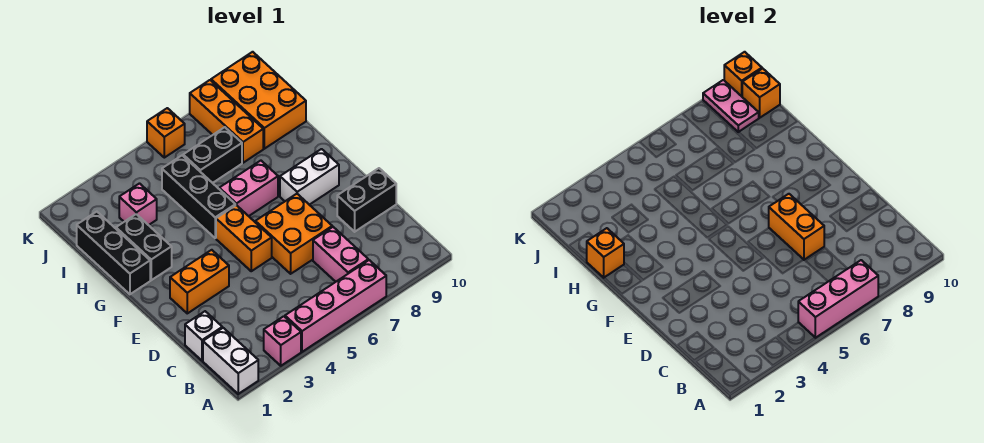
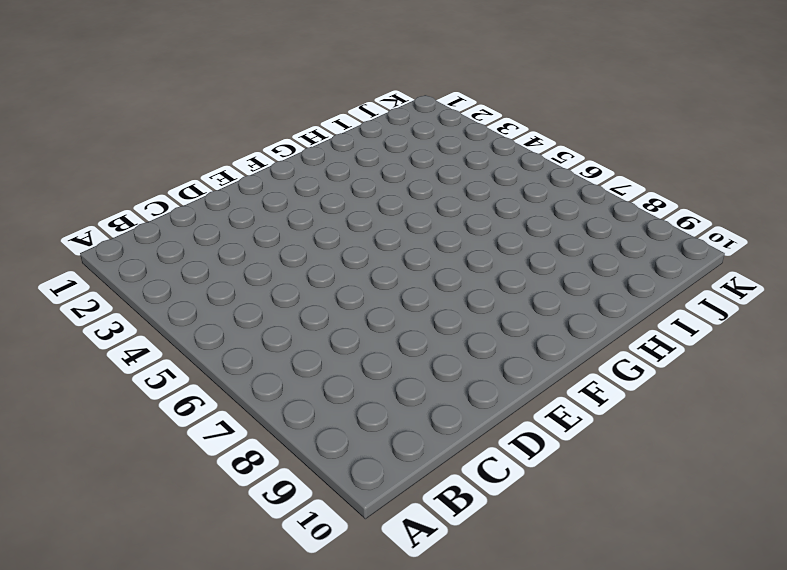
none -> white 1x2 brick [203,328,258,394]
none -> pink 1x1 brick [264,316,301,366]
none -> pink 1x4 brick [285,260,386,352]

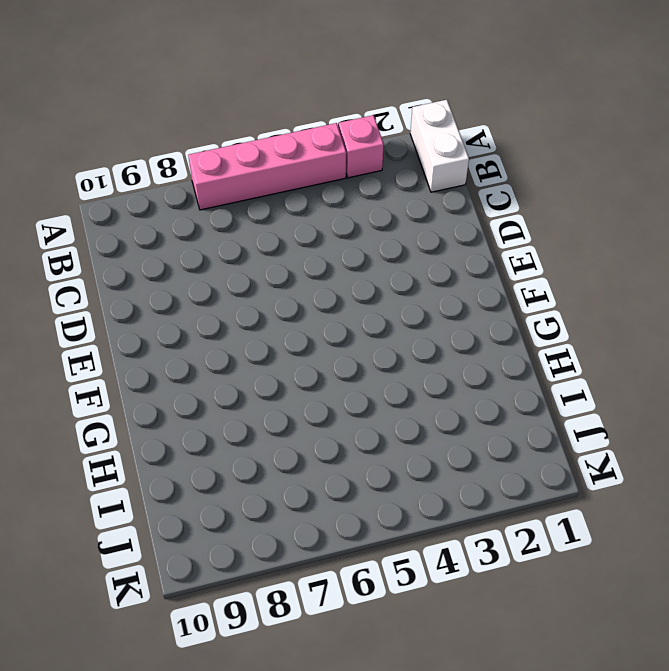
none -> pink 1x2 brick [313,227,368,282]
none -> white 1x1 brick [185,311,222,361]
none -> orange 2x2 brick [255,194,332,274]

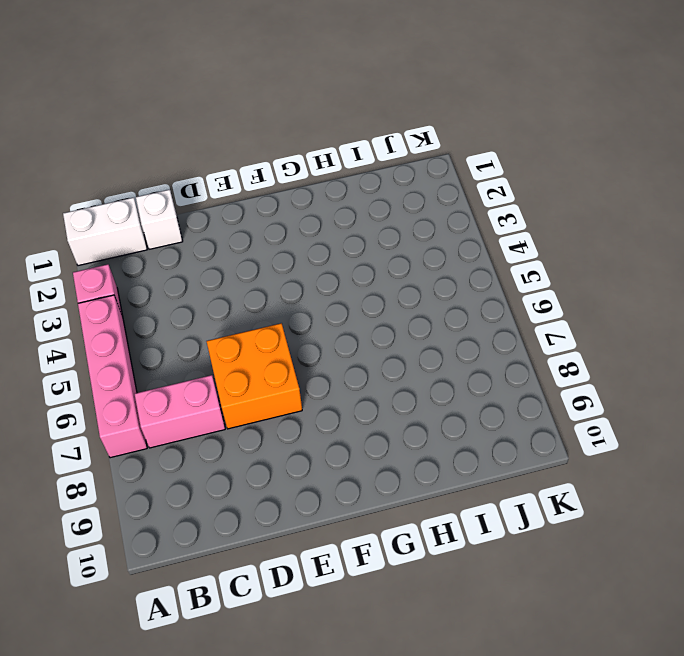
none -> black 1x2 brick [337,168,396,232]
none -> orange 1x2 brick [170,250,229,313]
none -> orange 1x2 brick [216,205,272,271]

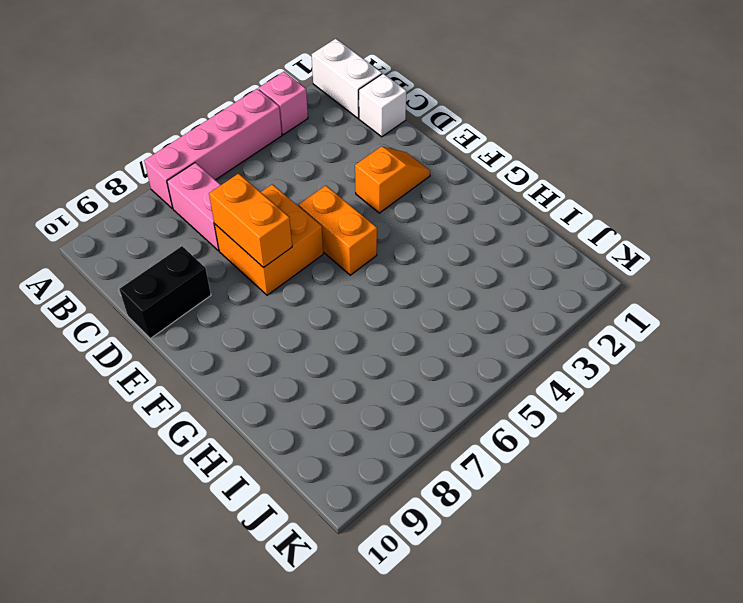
orange 1x2 slope [355,146,430,213] -> orange 1x2 brick [170,250,229,313]
none -> white 1x2 brick [280,149,339,205]
none -> black 1x3 brick [77,212,150,294]
none -> black 1x2 brick [116,214,172,280]

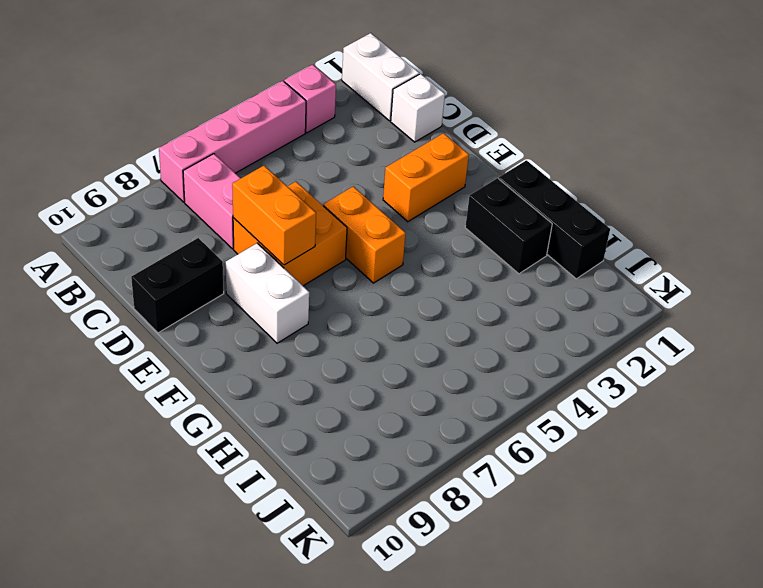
white 1x2 brick [226,243,309,343] -> white 1x2 brick turned to [280,149,339,205]
none -> black 1x3 brick [162,155,235,238]
none -> pink 1x2 brick [219,161,278,216]
none -> pink 1x1 brick [119,184,157,225]

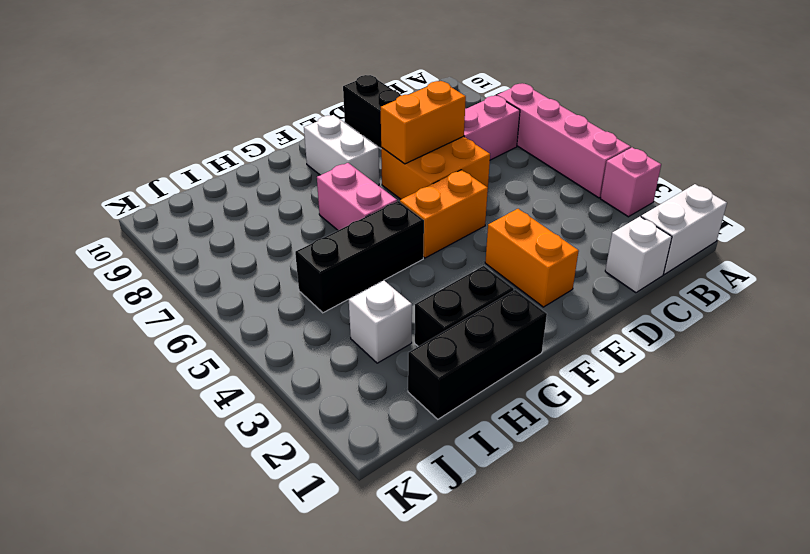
white 1x1 brick [349,280,412,363] -> pink 1x1 brick [119,184,157,225]
none -> black 1x2 brick [183,127,242,183]
none -> orange 1x3 brick [190,80,263,163]
none -> orange 2x3 brick [211,52,306,149]

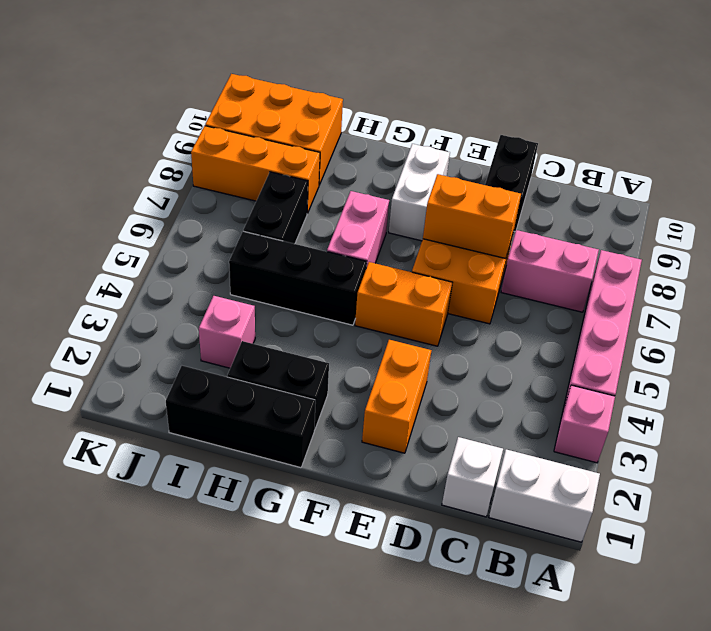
none -> orange 1x1 brick [147,108,185,158]
none -> pink 1x3 brick [798,260,878,338]
none -> orange 1x1 brick [586,228,624,278]

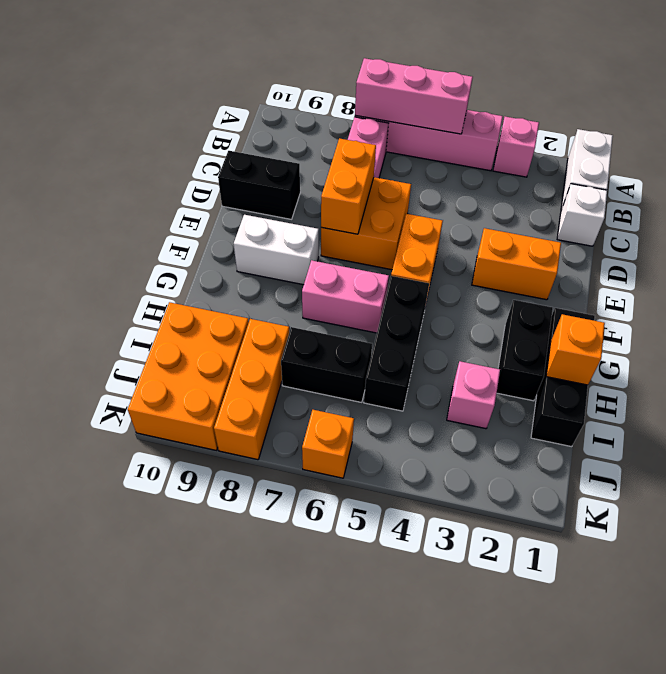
none -> pink 1x2 plate [703,80,759,132]
none -> orange 1x1 brick [742,68,780,118]
none -> orange 1x1 brick [724,52,762,96]

